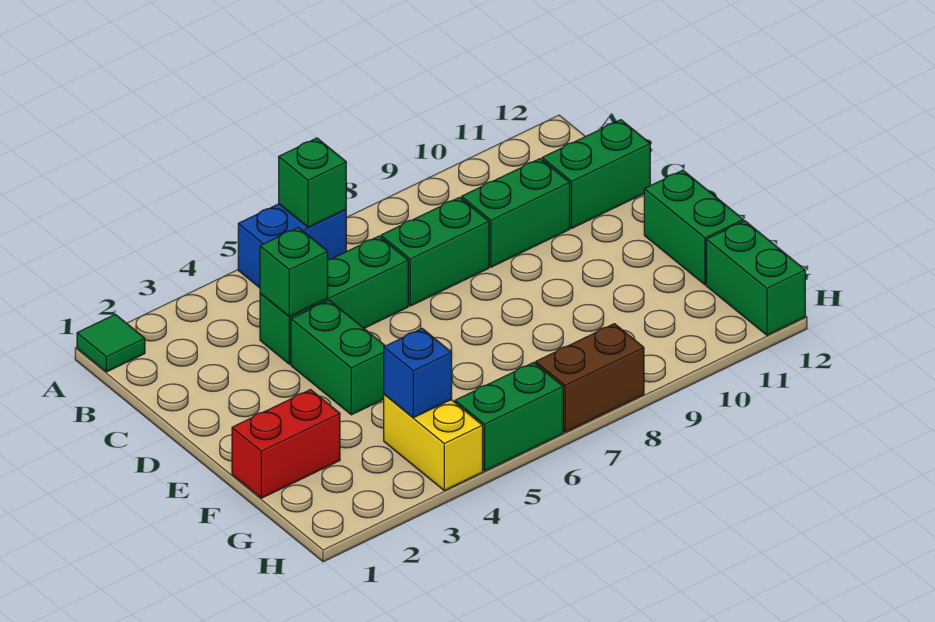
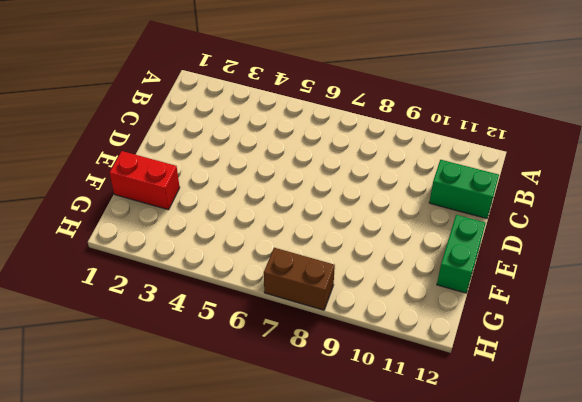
none -> green 1x1 tile [77,314,145,372]
none -> blue 1x2 brick [238,204,346,288]
none -> green 1x3 brick [260,236,408,364]

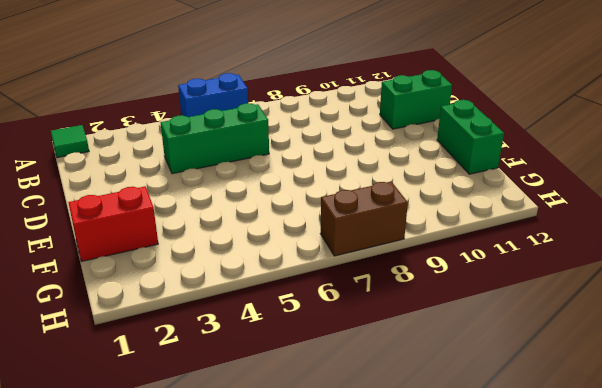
none -> green 1x2 brick [381,197,489,306]
none -> green 1x2 brick [462,159,570,267]
none -> green 1x2 brick [291,300,385,415]

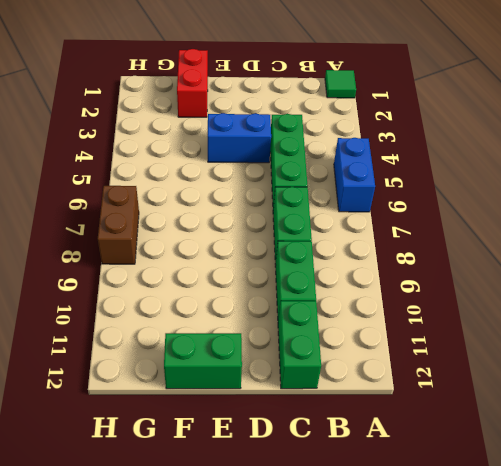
blue 1x2 brick [208,113,271,163] -> green 1x2 brick [291,300,385,415]
none -> yellow 1x2 brick [384,394,483,490]
none -> green 1x2 brick [706,221,805,335]
none -> green 1x2 brick [455,362,563,471]

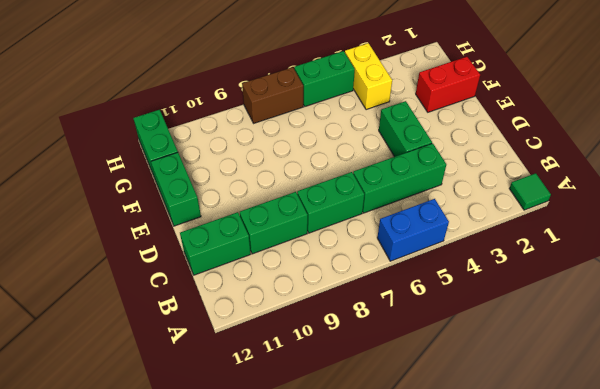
none -> green 1x1 brick [279,138,346,228]
none -> green 1x1 brick [260,227,328,317]
none -> blue 1x1 brick [384,329,452,418]

